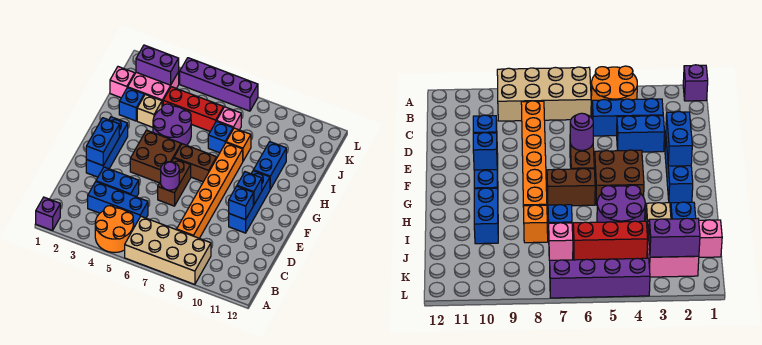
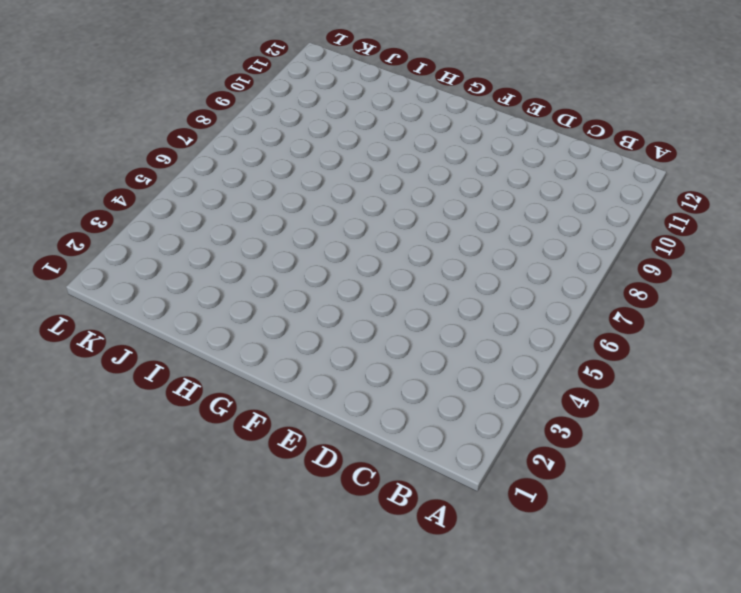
none -> purple 1x1 brick [36,197,60,231]
none -> orange 2x2 round brick [95,206,134,252]
none -> tan 2x4 brick [125,217,211,284]

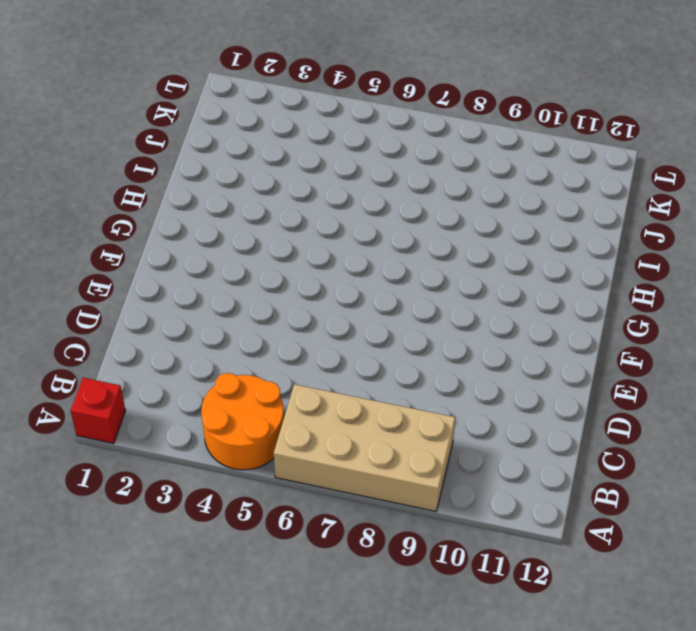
red 1x1 brick [71,378,125,444] -> purple 1x1 brick [36,197,60,231]
none -> blue 1x3 brick [88,182,148,226]
none -> orange 1x6 brick [177,143,243,238]
none -> blue 1x2 brick [96,167,139,197]

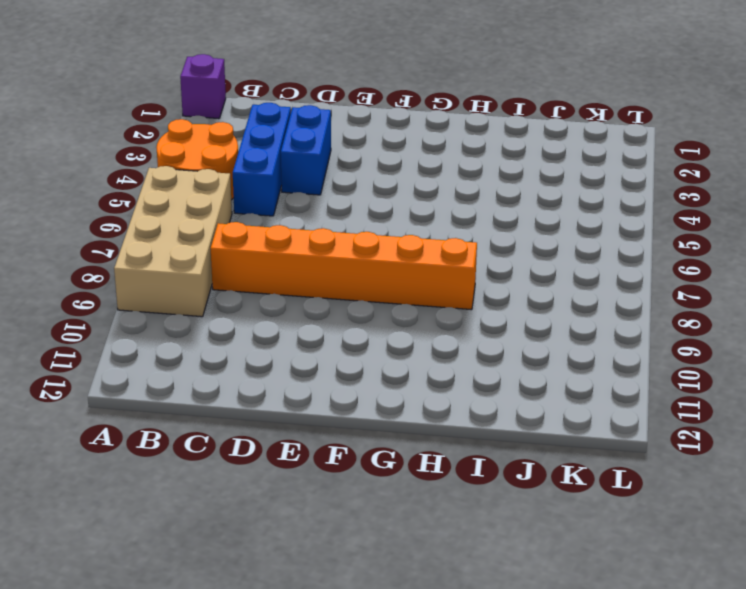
none -> blue 1x3 brick [86,117,128,177]
none -> brown 1x2 brick [158,158,191,206]
none -> blue 1x3 brick [229,171,270,233]

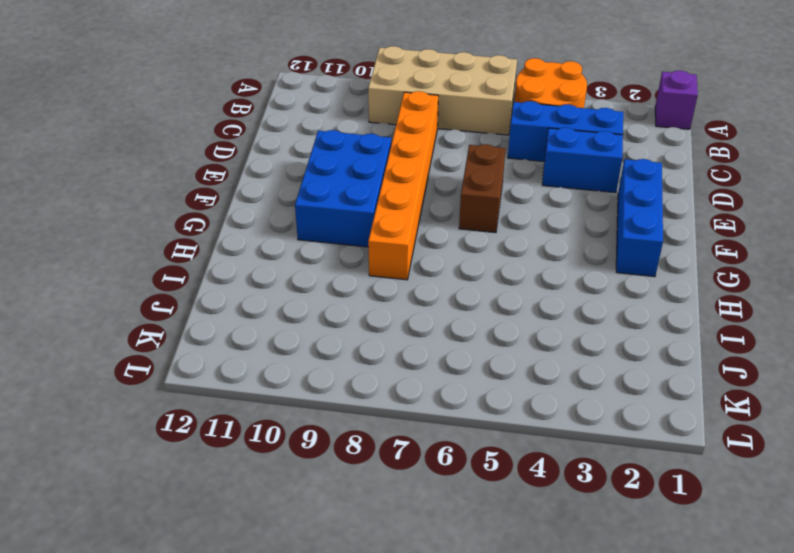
blue 2x3 brick [295,130,391,247] -> blue 1x3 brick [229,171,270,233]
none -> brown 2x2 brick [130,130,181,183]
none -> brown 1x2 brick [174,144,217,182]
none -> purple 2x2 round brick [153,104,191,145]

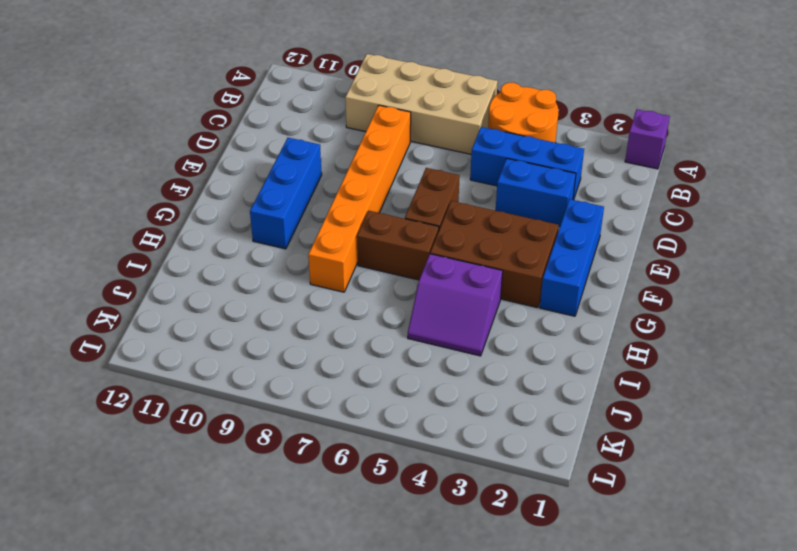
brown 2x3 brick [430,201,559,308] -> brown 2x2 brick [130,130,181,183]
purple 2x2 slope [408,254,503,356] -> purple 2x2 round brick [153,104,191,145]
none -> blue 1x2 brick [253,142,286,189]
none -> blue 1x1 brick [119,88,144,121]
none -> tan 1x1 brick [137,94,162,127]

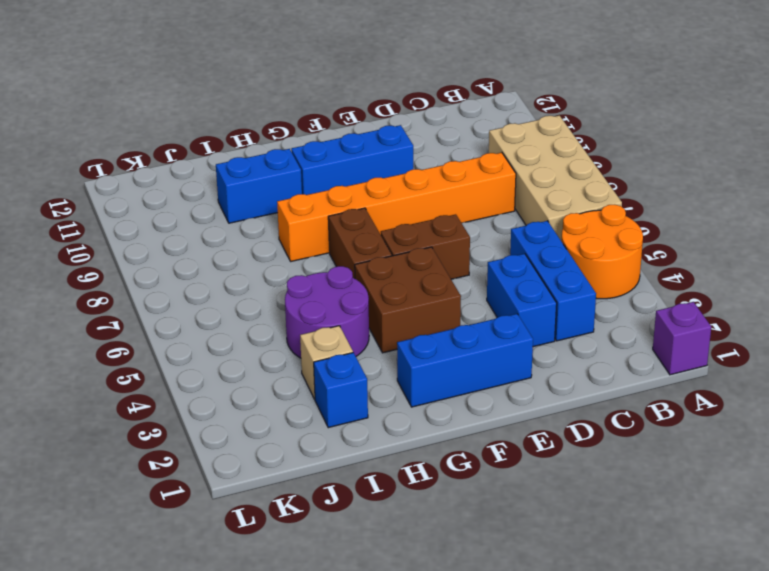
none -> blue 1x1 brick [208,121,233,153]
none -> orange 1x1 brick [226,128,251,161]
none -> pink 1x1 brick [110,67,135,98]

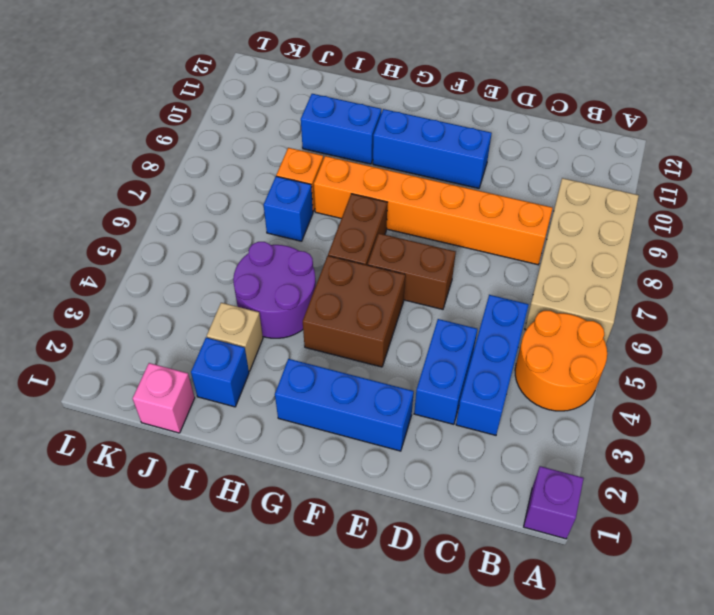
none -> pink 2x2 brick [128,72,179,106]
none -> red 1x3 brick [163,87,224,131]
none -> pink 1x1 brick [217,107,241,130]

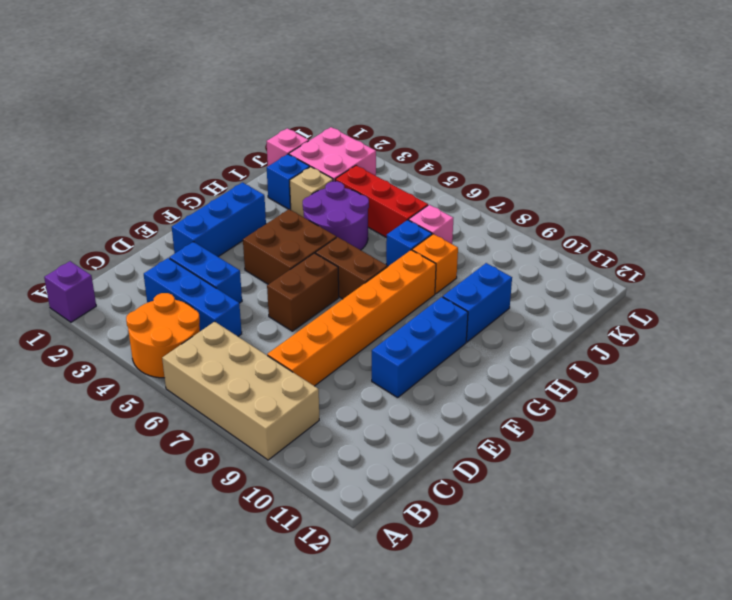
none -> purple 1x4 brick [180,58,258,111]
none -> blue 1x2 brick [86,118,119,166]
none -> purple 1x1 round brick [161,162,179,190]

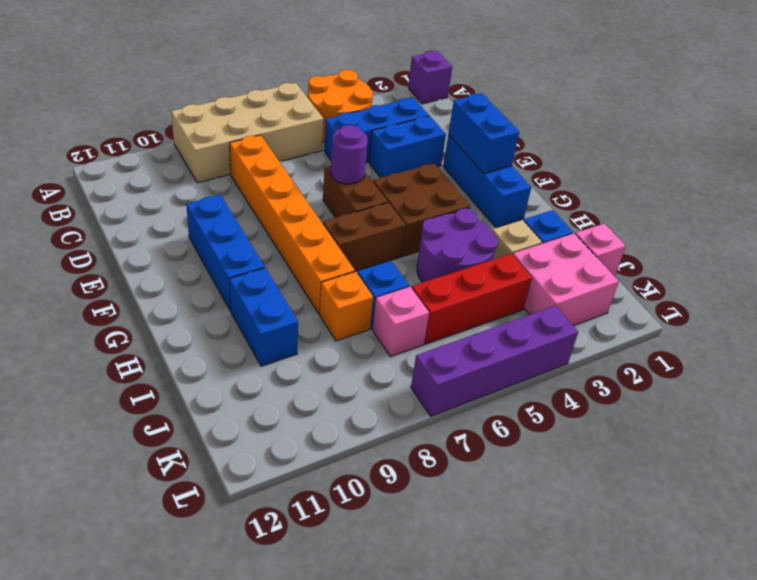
none -> blue 1x1 brick [229,186,253,220]
none -> blue 1x1 brick [237,172,262,205]
none -> purple 1x2 brick [136,45,179,85]

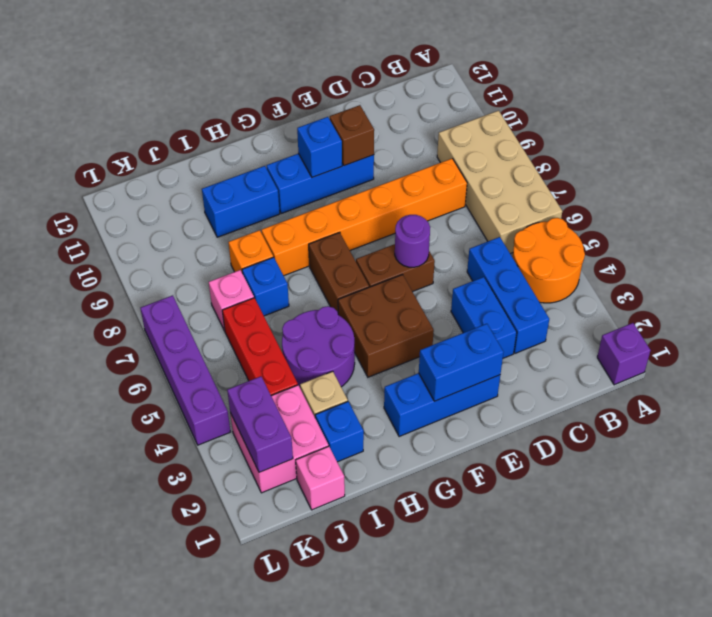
brown 1x1 brick [330,105,374,166] -> blue 1x1 brick [229,186,253,220]

